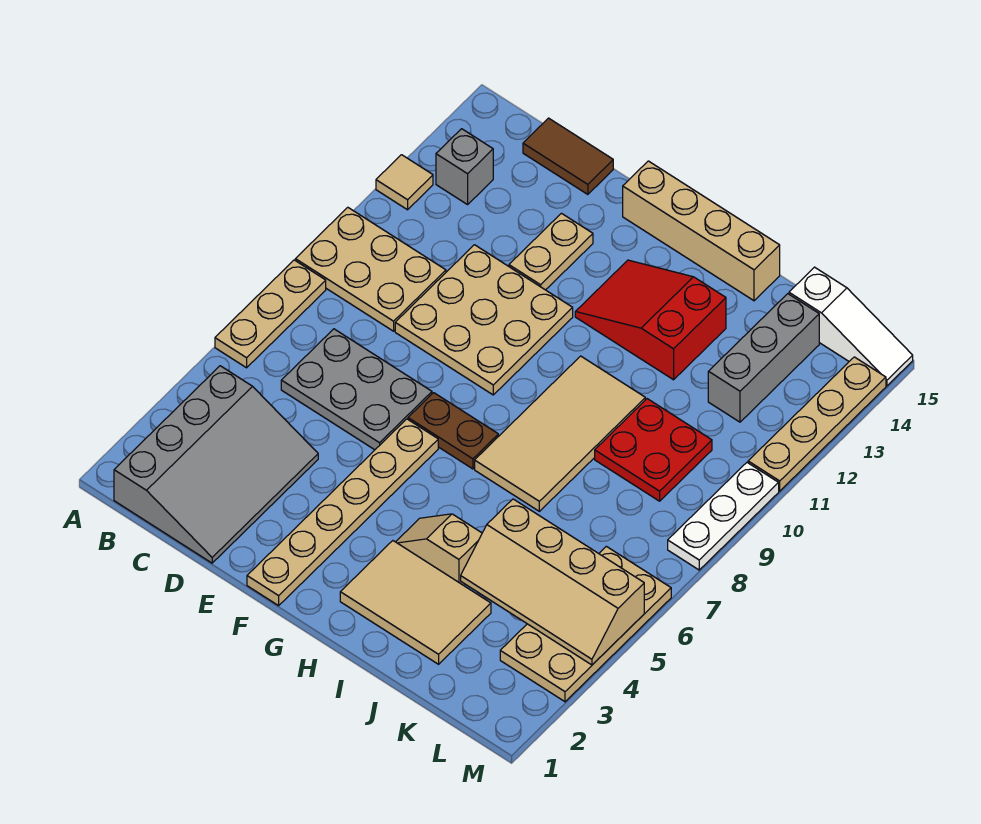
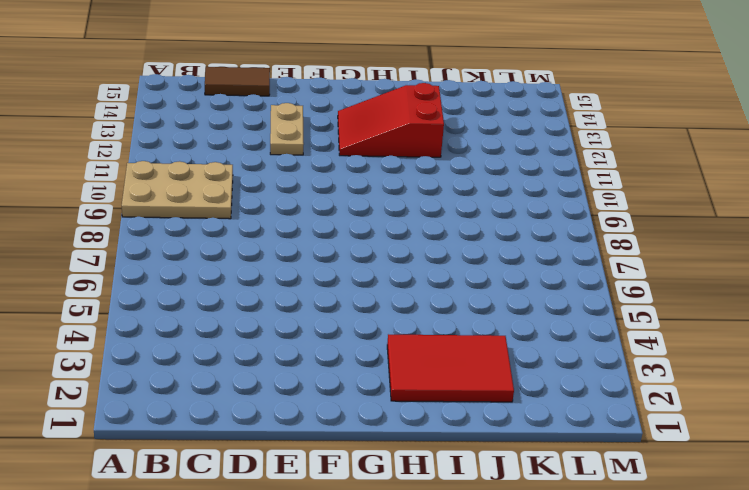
red 2x3 tile [387,334,514,402] -> tan 2x3 tile [340,541,491,664]
none -> tan 1x3 plate [215,260,326,368]
none -> tan 1x1 tile [376,155,433,210]
none -> grey 3x4 slope [114,366,318,563]

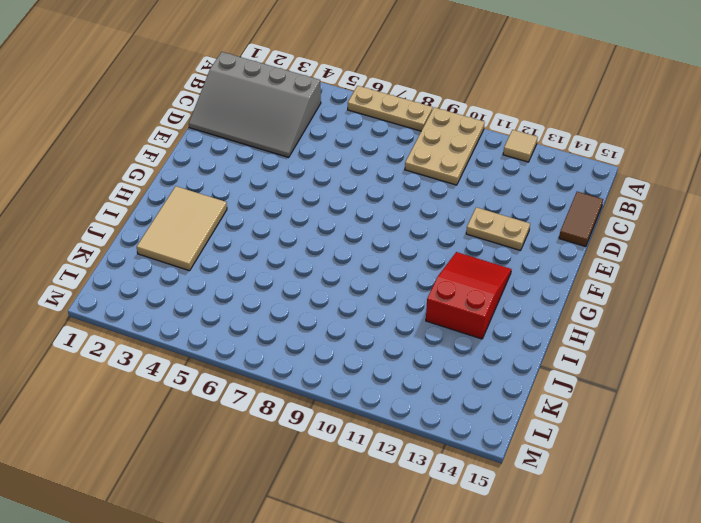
none -> grey 1x1 brick [436,129,493,205]
none -> grey 2x3 plate [281,329,432,450]
none -> tan 3x3 plate [395,245,573,395]

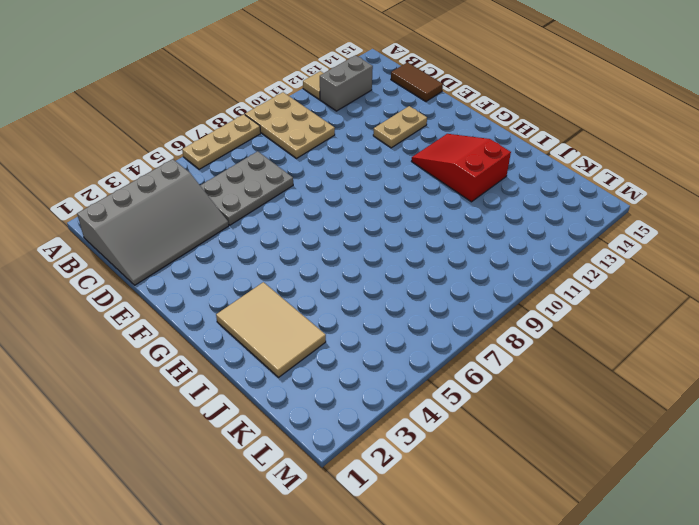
grey 1x2 brick [320,55,373,111] -> grey 1x1 brick [436,129,493,205]
grey 2x3 plate [200,151,293,225] -> grey 2x3 plate turned to [281,329,432,450]
none -> tan 3x3 plate [395,245,573,395]
none -> tan 1x6 plate [247,419,438,606]
none -> brown 1x2 plate [408,393,498,469]

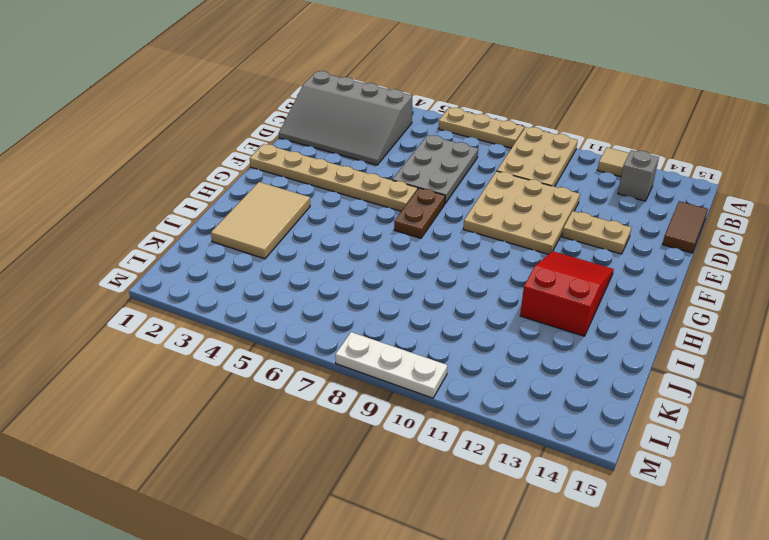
none -> tan 1x4 brick [623,161,780,301]
none -> tan 1x2 slope [396,514,482,585]
none -> tan 2x4 tile [475,356,645,511]

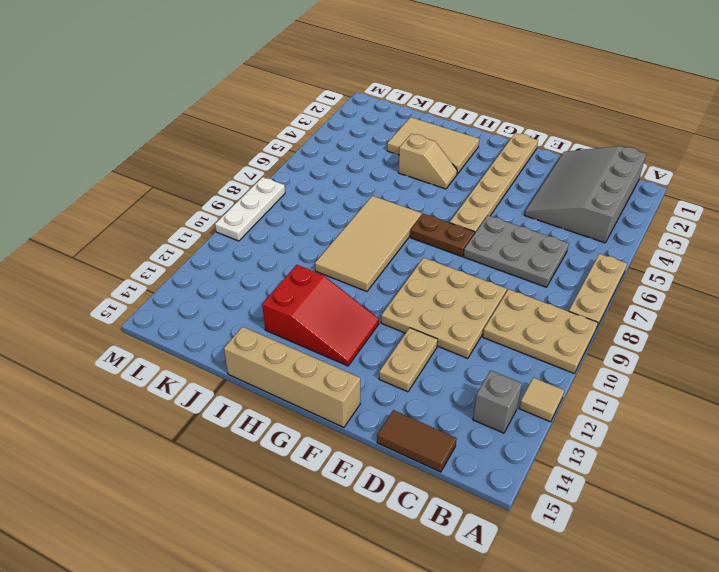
none -> red 2x2 plate [595,399,712,501]
none -> grey 1x3 brick [708,294,819,422]
none -> white 1x3 slope [789,267,913,386]

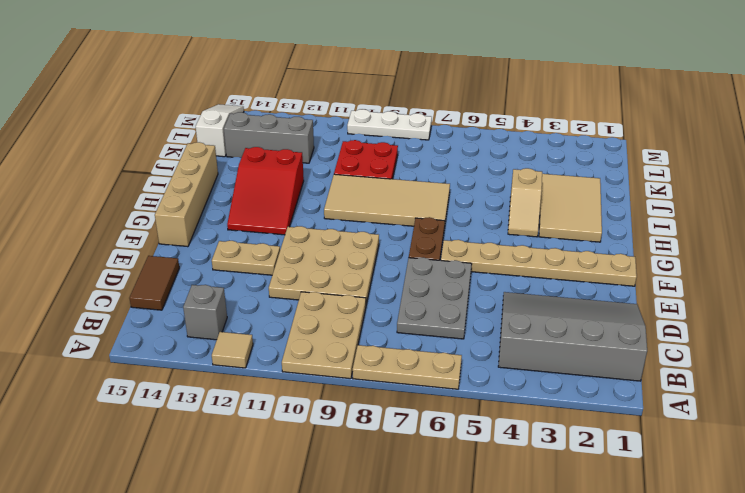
none -> tan 2x4 plate [500,546,671,702]
none -> tan 1x4 plate [748,357,886,491]
none -> tan 2x4 slope [461,499,644,665]

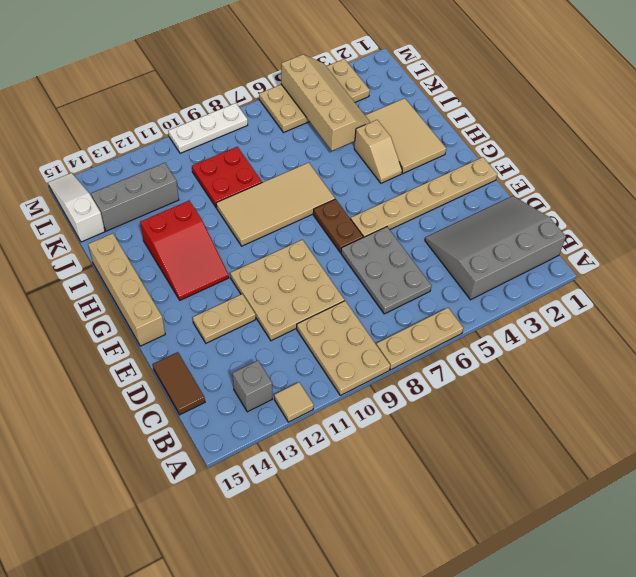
none -> tan 1x4 plate [748,357,886,491]

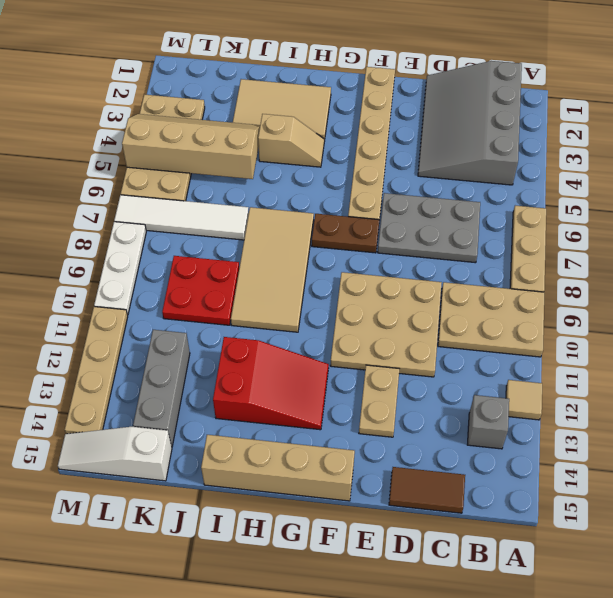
white 1x4 tile [114,195,249,240] -> none

